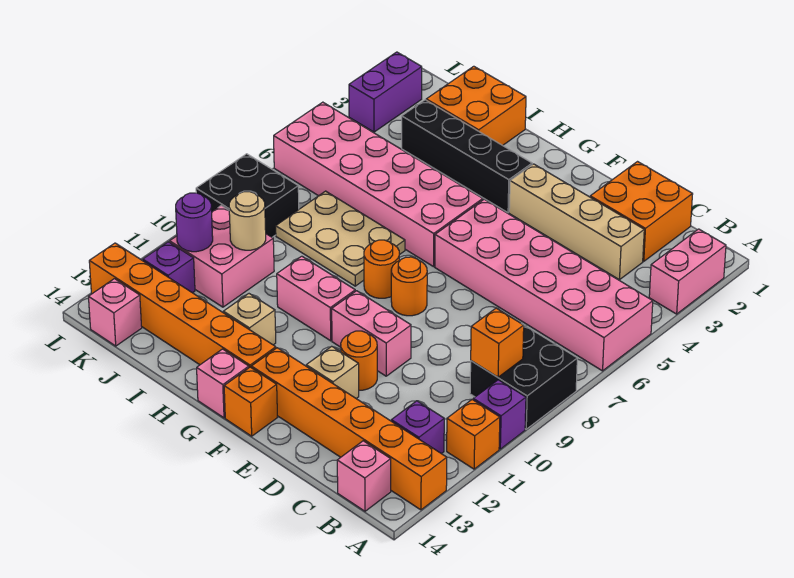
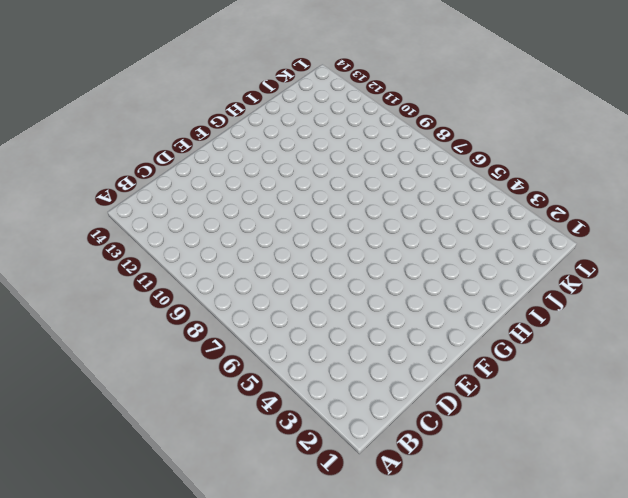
none -> pink 1x2 brick [649,229,726,314]
none -> pink 2x6 brick [435,199,653,371]
none -> black 2x2 brick [470,325,577,429]
none -> purple 1x1 brick [473,380,526,449]

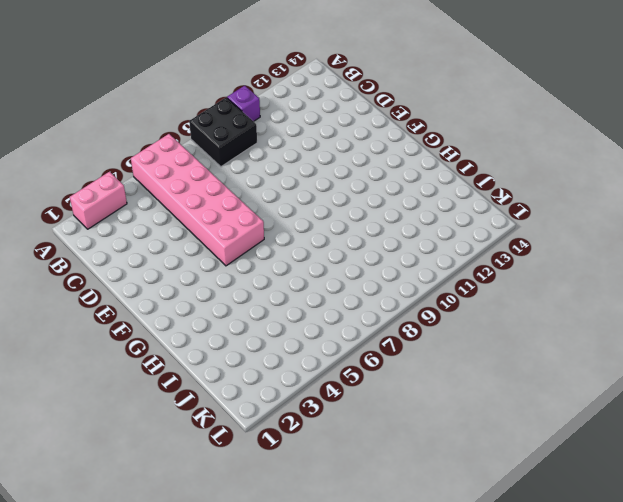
none -> orange 1x1 brick [447,399,500,469]
none -> orange 1x6 brick [251,348,447,510]
none -> purple 1x1 brick [391,401,444,454]
none -> pink 1x1 brick [337,441,391,511]

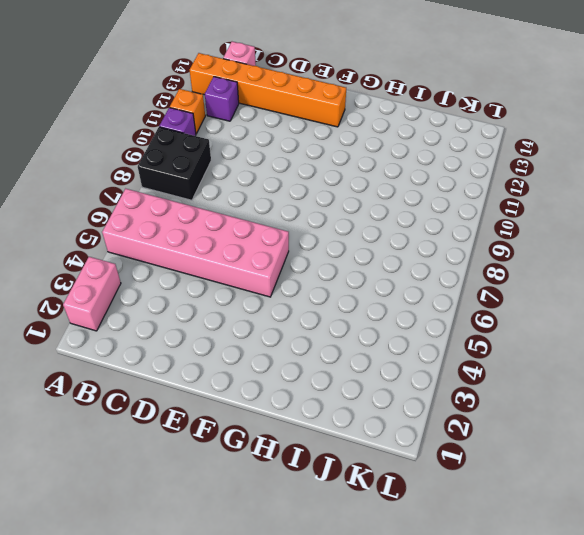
none -> orange 2x2 brick [590,162,693,261]
none -> tan 1x4 brick [509,164,644,280]
none -> pink 1x2 brick [332,291,411,376]
none -> orange 1x1 round brick [341,331,377,390]

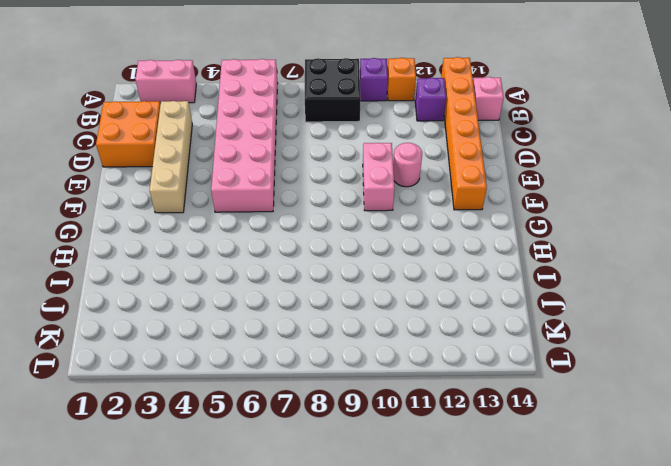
pink 1x1 round brick [393,143,422,187] -> orange 1x1 round brick [341,331,377,390]
none -> tan 1x1 brick [306,346,359,398]
none -> orange 1x1 round brick [391,257,427,316]
none -> orange 1x1 brick [224,367,278,436]
none -> black 1x4 brick [402,100,532,213]

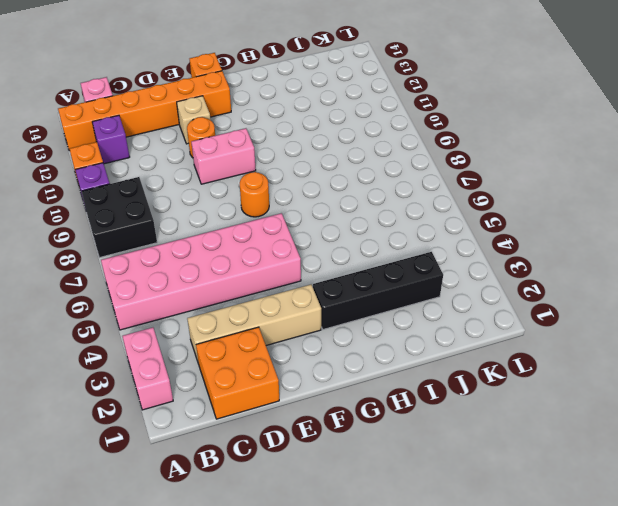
none -> pink 2x6 brick [274,102,483,267]
none -> orange 1x1 round brick [364,240,399,298]
none -> pink 1x2 brick [277,256,355,341]
none -> orange 1x6 brick [89,243,276,367]

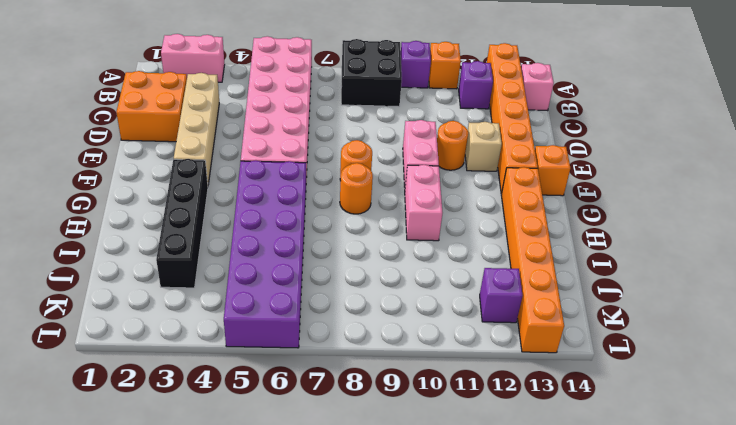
purple 2x6 brick [224,160,306,348] -> pink 2x6 brick [274,102,483,267]
none -> pink 1x1 brick [197,349,249,418]
none -> tan 2x3 plate [276,191,405,286]
none -> tan 1x1 brick [223,294,276,345]
none -> orange 2x2 brick [426,66,526,145]

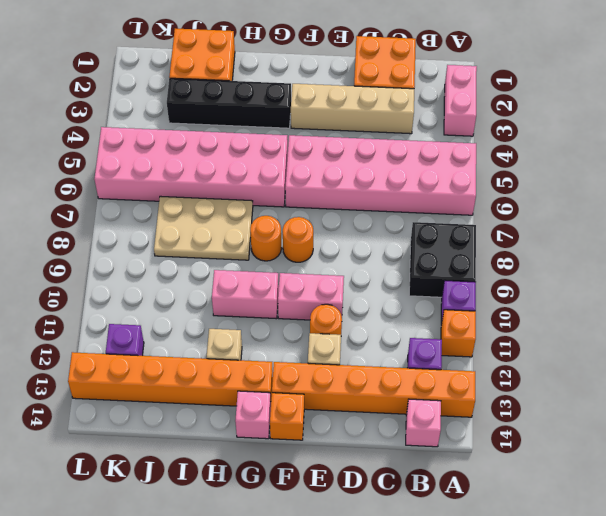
none -> pink 2x2 brick [170,206,274,307]
none -> black 2x2 brick [196,154,299,237]
none -> pink 1x1 brick [89,279,142,346]
none -> purple 1x2 brick [349,52,422,132]

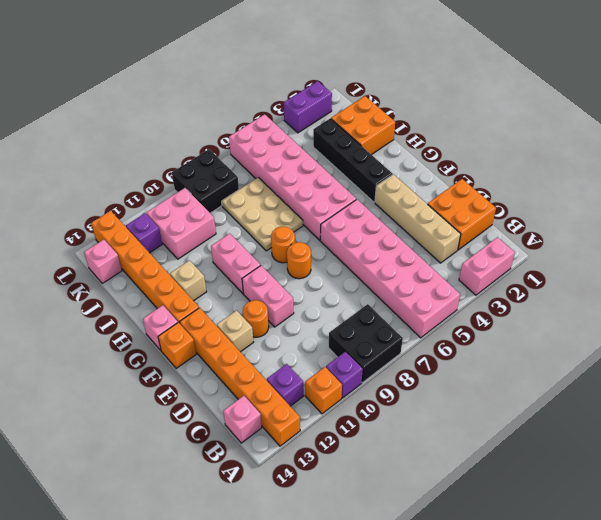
none -> orange 1x1 brick [471,308,524,377]
none -> tan 1x1 round brick [229,192,266,250]
none -> purple 1x1 round brick [176,193,213,252]

